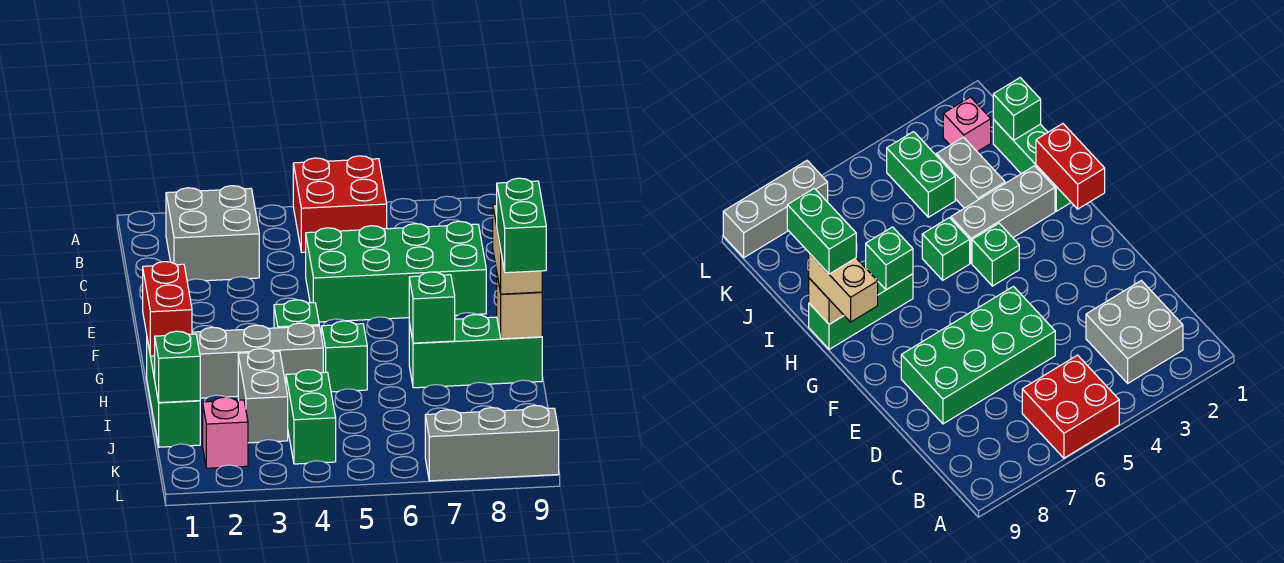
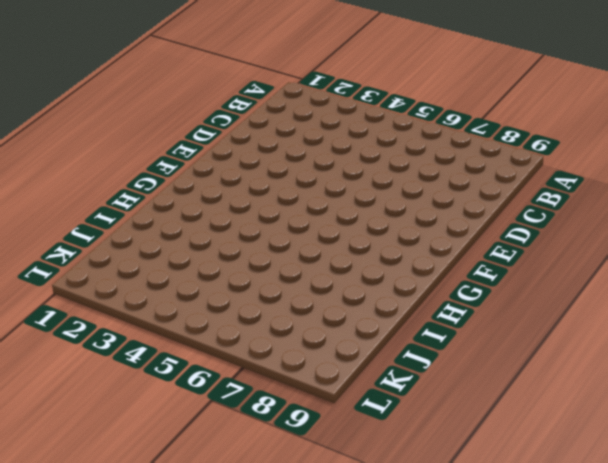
none -> red 2x2 brick [293,156,387,252]
none -> grey 2x2 brick [166,186,259,281]
none -> green 2x4 brick [306,221,486,322]

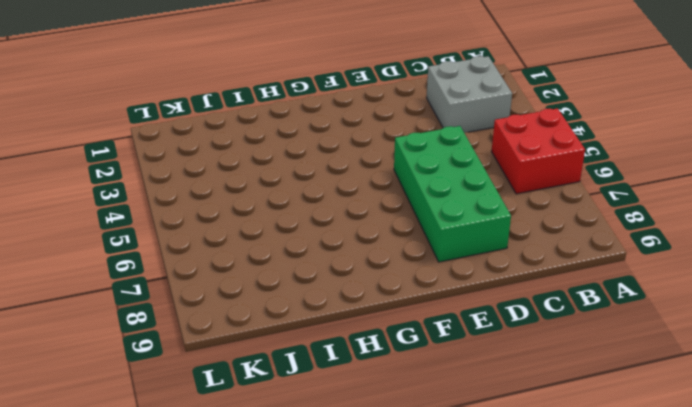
none -> green 1x1 brick [274,300,319,328]
none -> green 1x3 brick [147,339,200,447]
none -> grey 1x3 brick [192,323,323,398]

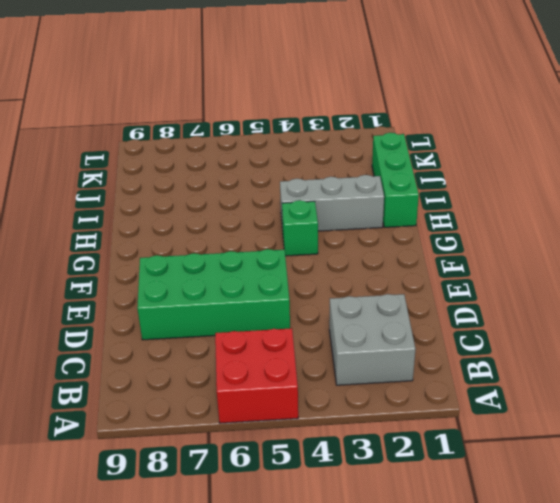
none -> green 1x1 brick [322,321,367,392]
none -> green 1x3 brick [409,314,542,388]
none -> grey 1x2 brick [238,349,288,443]

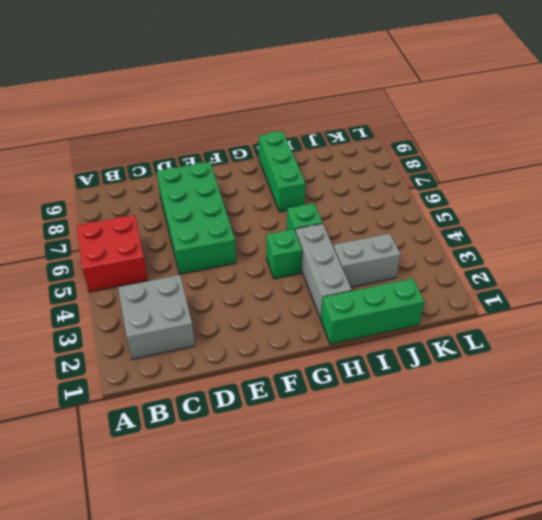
none -> green 1x2 brick [286,370,336,464]
none -> pink 1x1 brick [203,397,248,468]
none -> grey 1x3 brick [425,405,559,481]

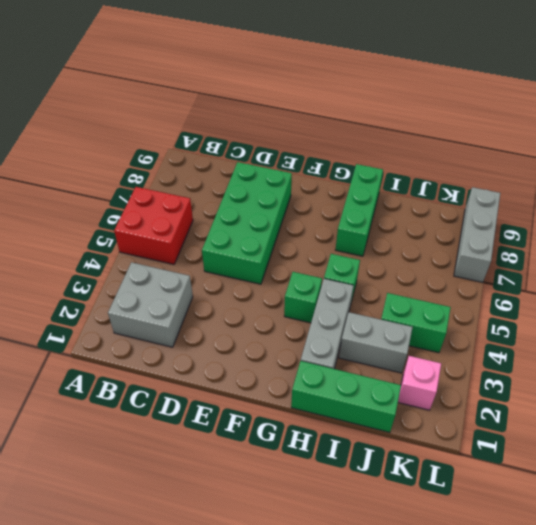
none -> red 1x2 brick [143,262,192,356]
none -> green 1x1 brick [409,272,455,343]
none -> tan 1x1 brick [497,276,542,339]

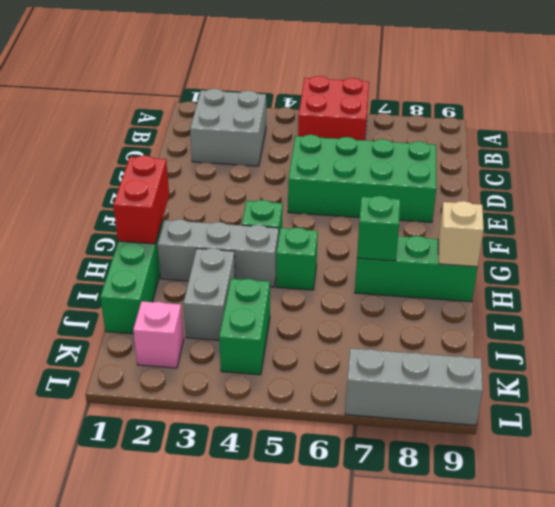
none -> green 1x1 brick [155,331,200,403]
none -> tan 1x2 brick [493,204,542,294]
none -> green 1x2 brick [497,178,546,273]

